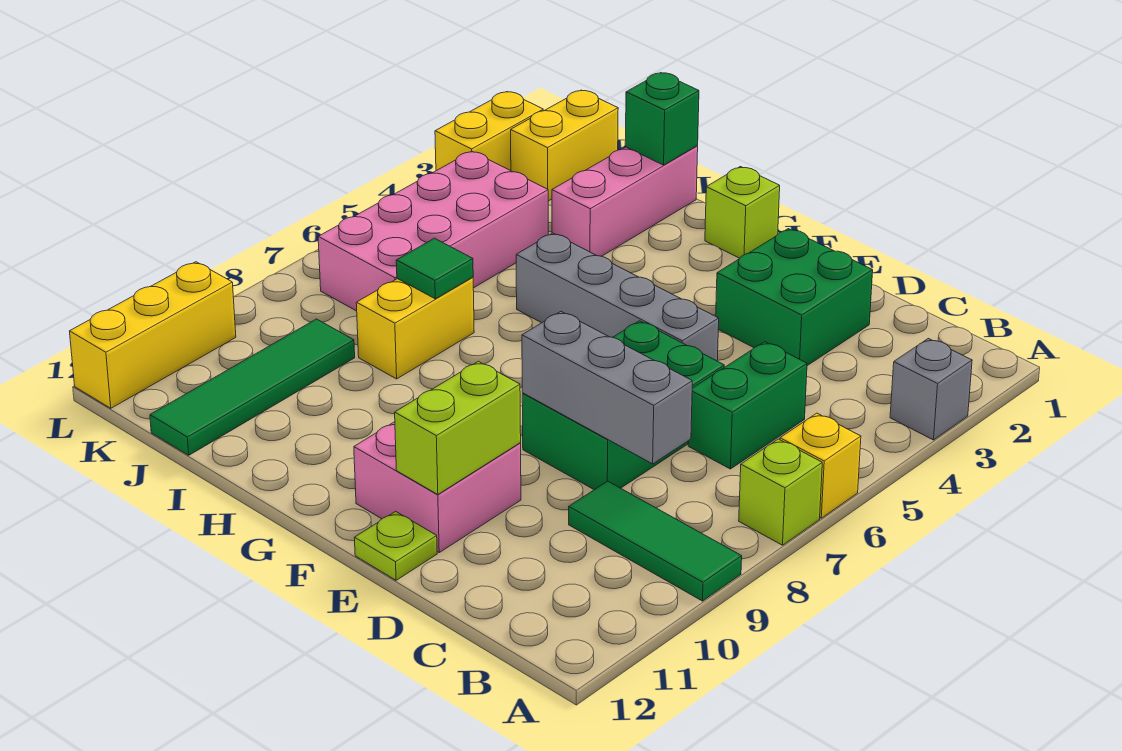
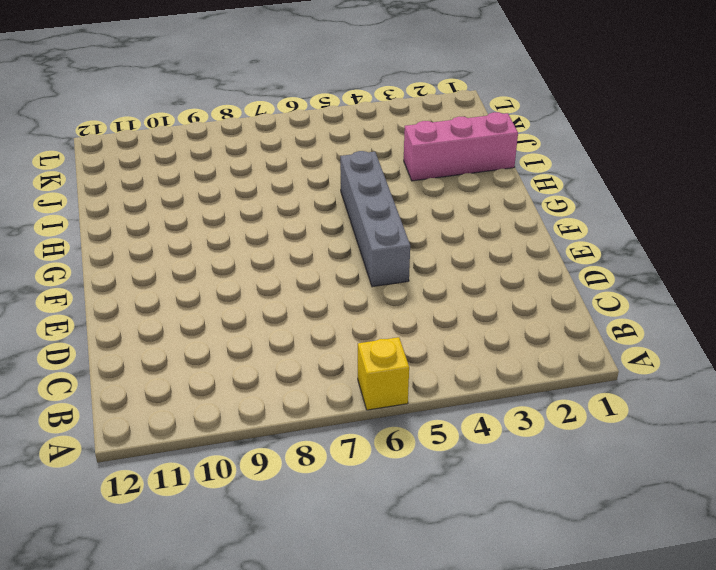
none -> grey 1x1 brick [890,338,972,440]
none -> lime 1x1 brick [739,439,822,545]
none -> green 1x3 tile [569,481,742,601]

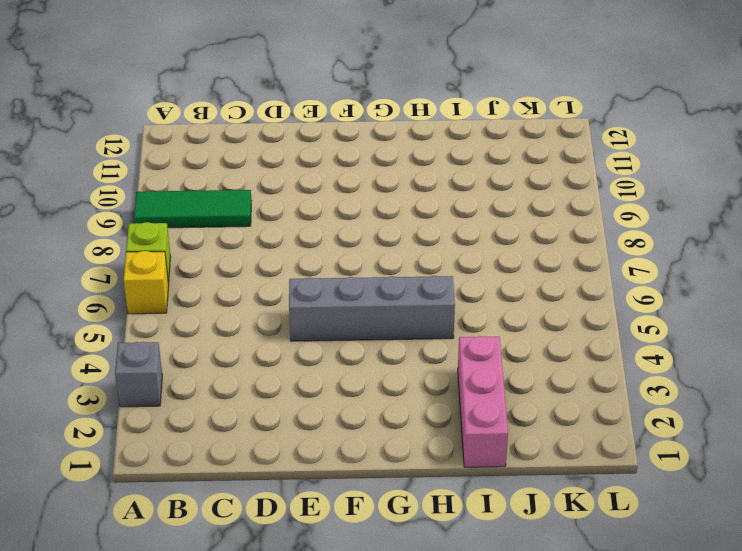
none -> green 1x2 brick [688,342,807,469]
none -> green 2x2 brick [716,229,873,366]
none -> green 2x3 brick [522,321,724,490]

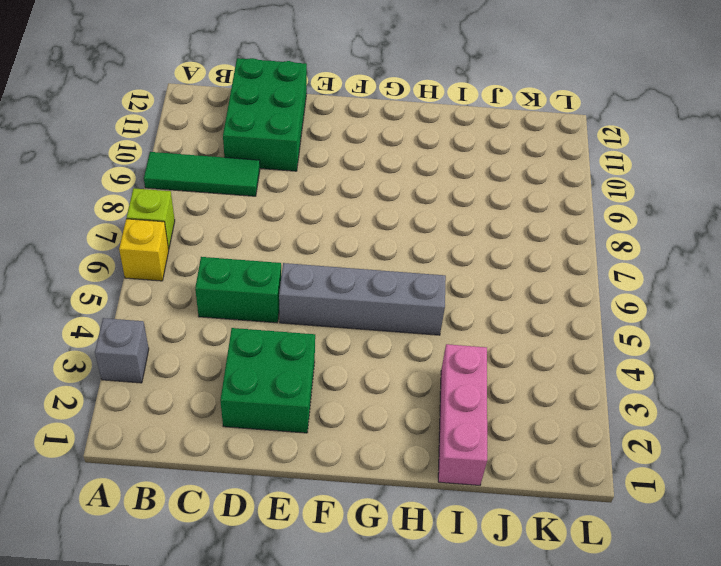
green 1x2 brick [195,257,281,323] -> green 1x2 brick turned to [688,342,807,469]
green 2x3 brick [223,58,307,171] -> green 2x3 brick moved to [522,321,724,490]
none -> pink 2x2 brick [354,422,521,552]
none -> lime 1x1 plate [354,511,437,580]
none -> lime 1x1 brick [705,167,780,258]

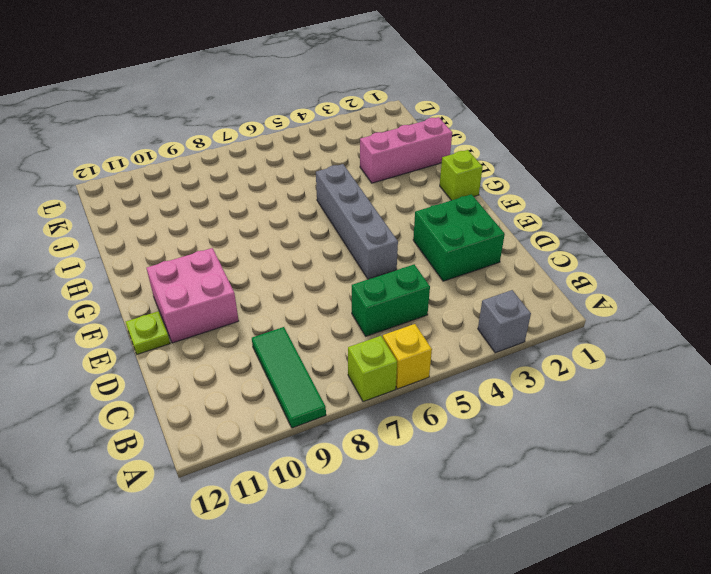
none -> green 2x3 brick [522,321,724,490]
none -> yellow 1x2 brick [356,277,474,379]
none -> pink 2x4 brick [318,151,548,311]

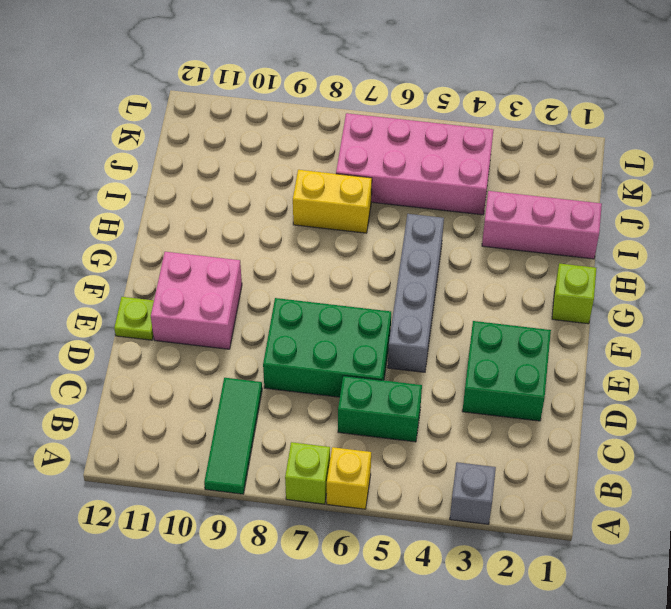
none -> green 1x4 tile [150,319,355,455]
none -> yellow 1x2 brick [511,90,618,201]
none -> yellow 1x2 brick [435,92,543,171]

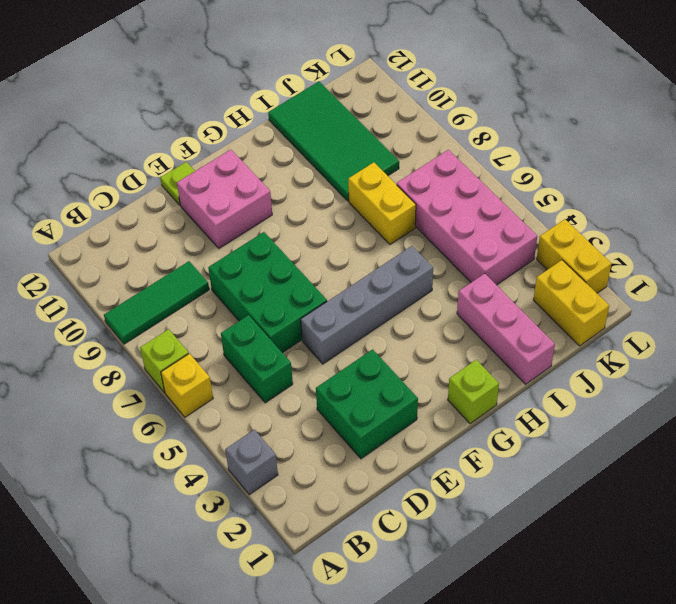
green 2x4 tile [268,82,399,201] -> green 1x4 tile [150,319,355,455]
none -> yellow 1x3 brick [70,262,236,408]
none -> grey 1x3 brick [522,312,692,464]
none -> lime 1x2 brick [395,361,521,494]

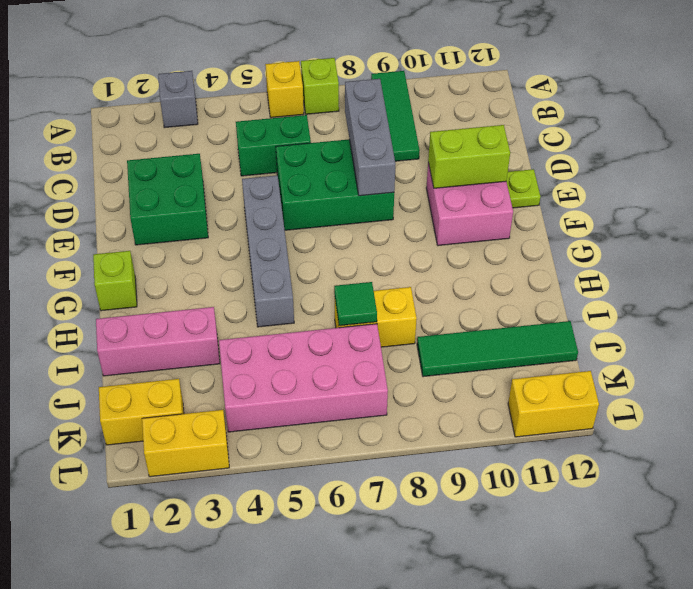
yellow 1x2 brick [508,371,599,437] -> yellow 1x3 brick [70,262,236,408]
none -> green 1x1 brick [625,73,699,165]

